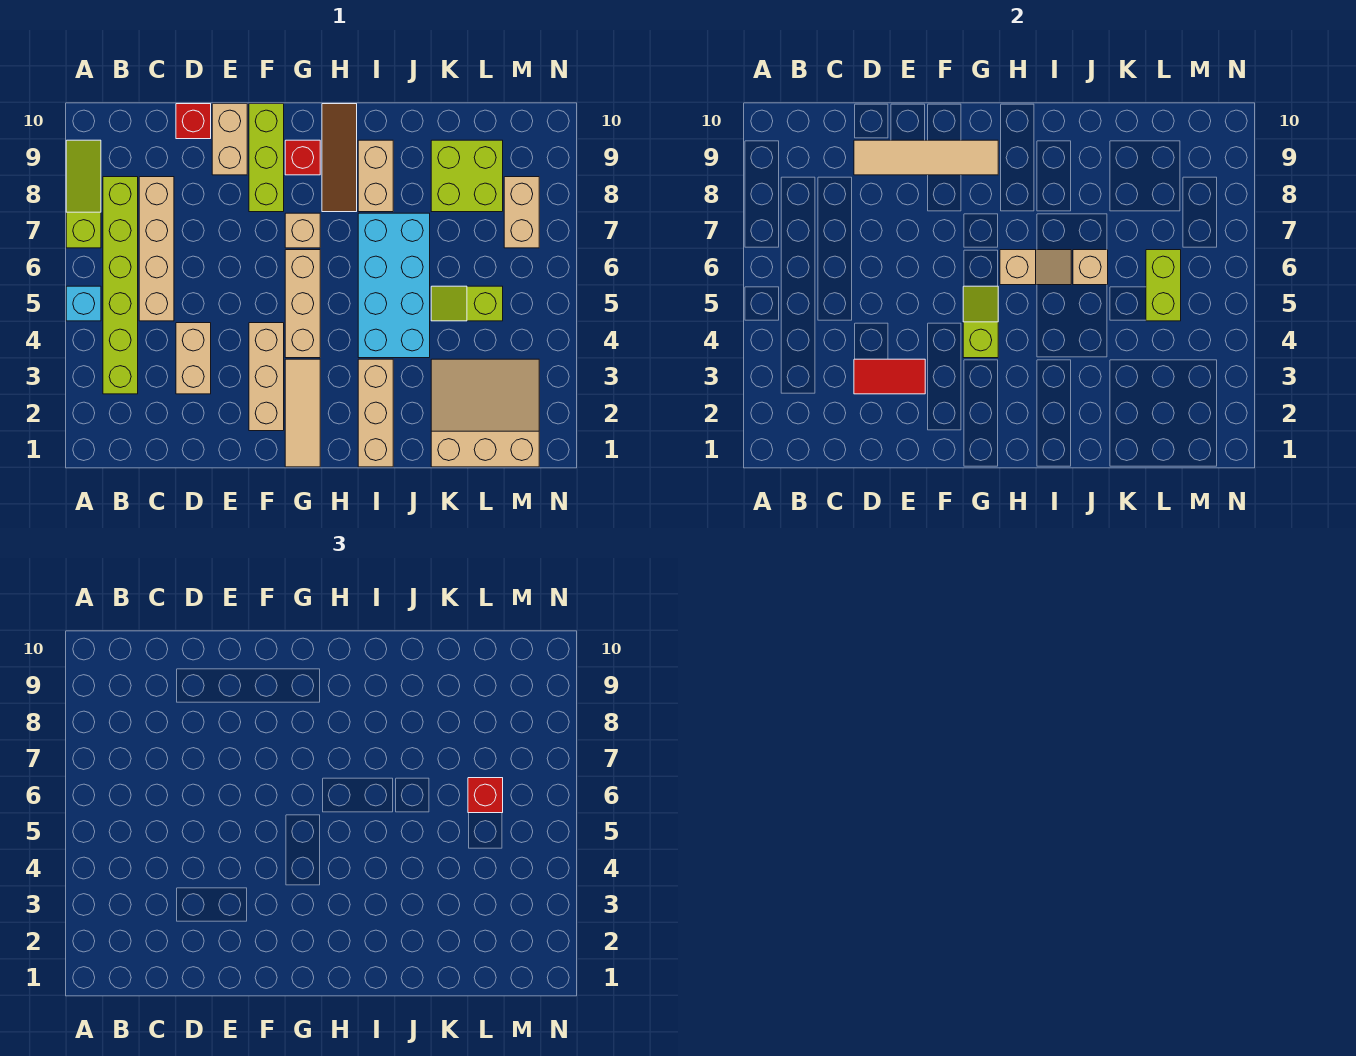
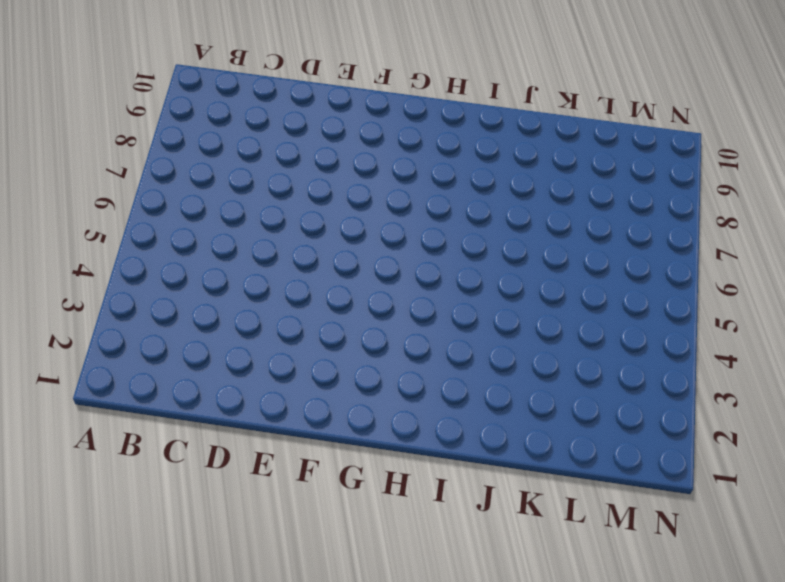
none -> cyan 1x1 brick [66,286,101,321]
none -> lime 1x3 slope [66,140,101,248]
none -> lime 1x6 brick [103,177,138,394]

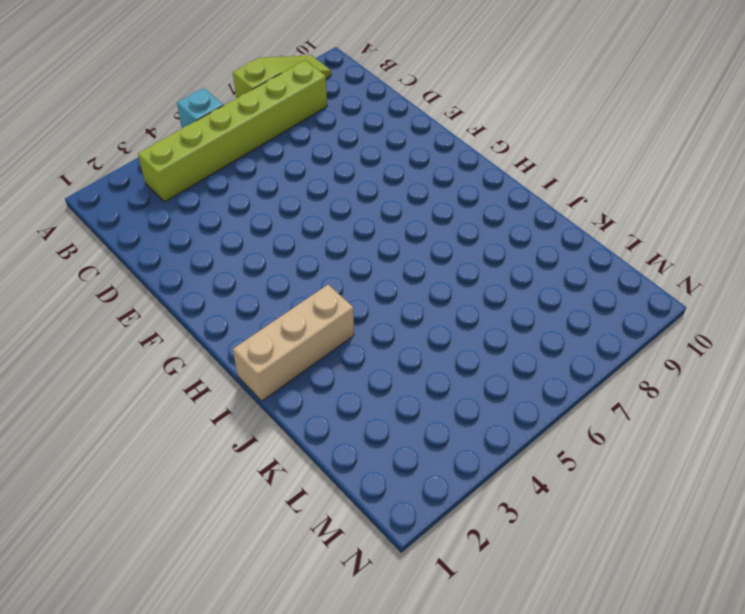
none -> tan 1x4 brick [139,177,174,321]
none -> tan 1x2 brick [176,323,211,394]
none -> red 1x1 brick [176,104,211,139]

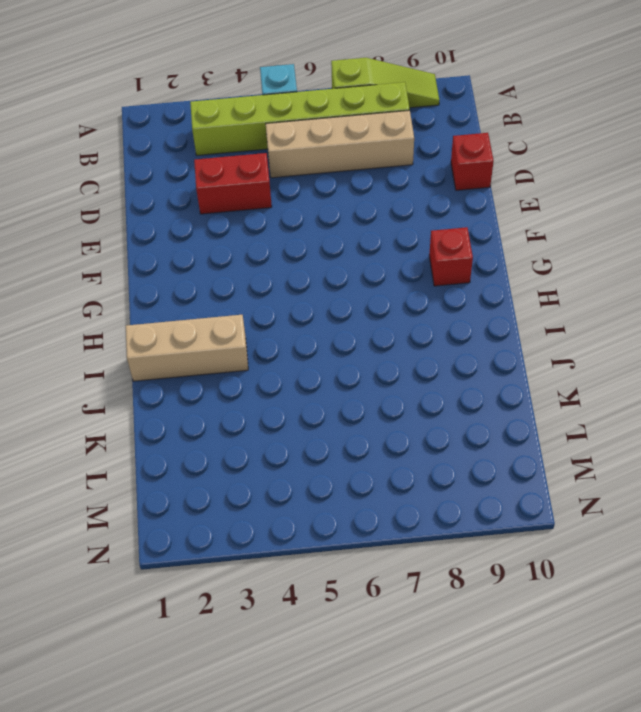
red 1x2 brick [194,153,272,214] -> tan 1x2 brick [176,323,211,394]
none -> tan 1x2 brick [212,104,247,175]
none -> tan 1x3 brick [249,323,284,431]
none -> lime 1x3 brick [249,104,284,212]

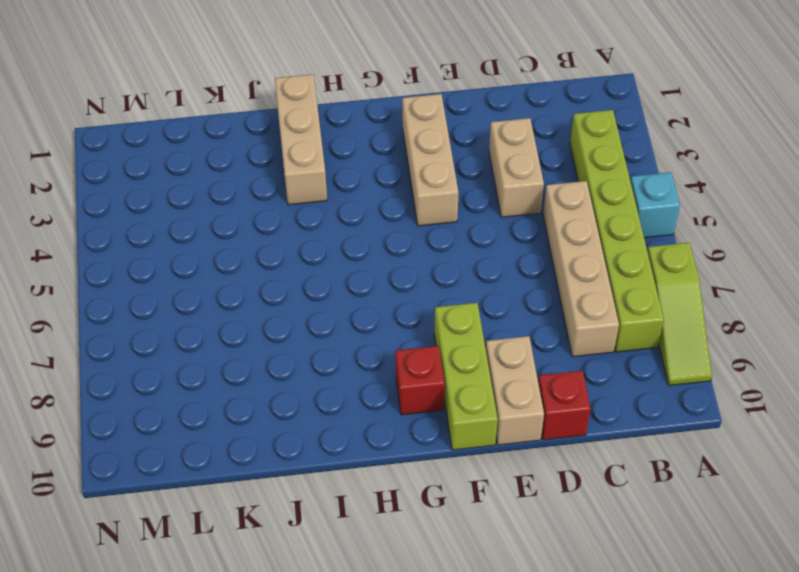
none -> tan 1x3 tile [285,359,320,467]
none -> tan 1x3 brick [285,250,320,358]
none -> tan 1x1 brick [285,213,320,248]

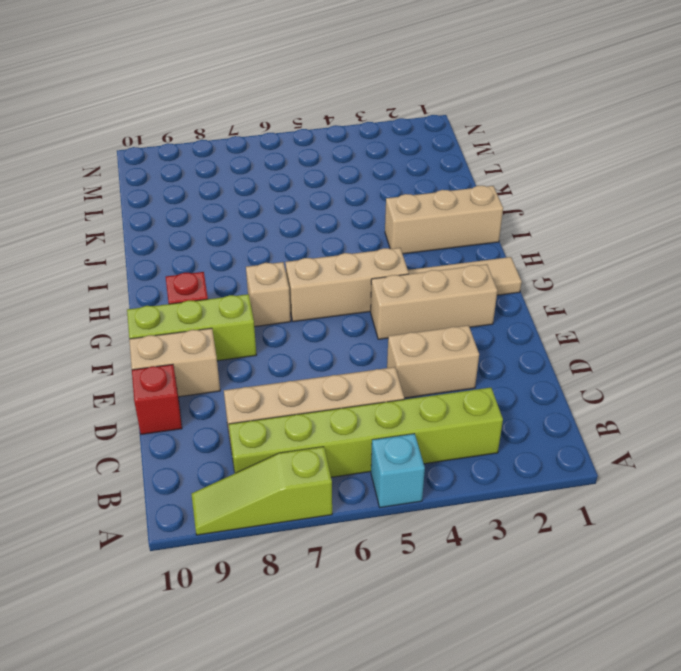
none -> brown 1x3 tile [322,104,357,212]
none -> cyan 2x4 brick [358,213,430,358]
none -> tan 1x2 brick [358,140,393,212]

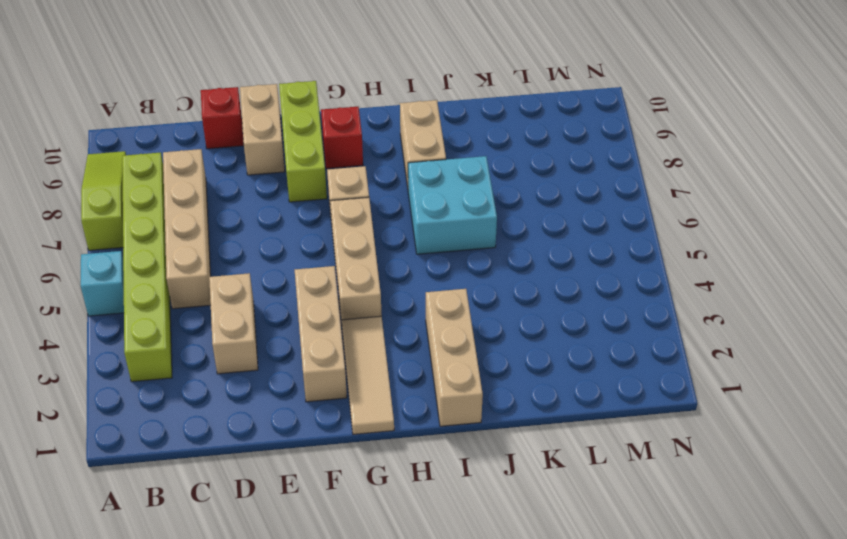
cyan 2x2 brick [408,156,497,254] -> cyan 2x4 brick [358,213,430,358]
none -> brown 1x3 tile [322,104,357,212]
none -> tan 3x3 slope [431,359,539,467]
none -> lime 1x2 slope [431,286,503,321]

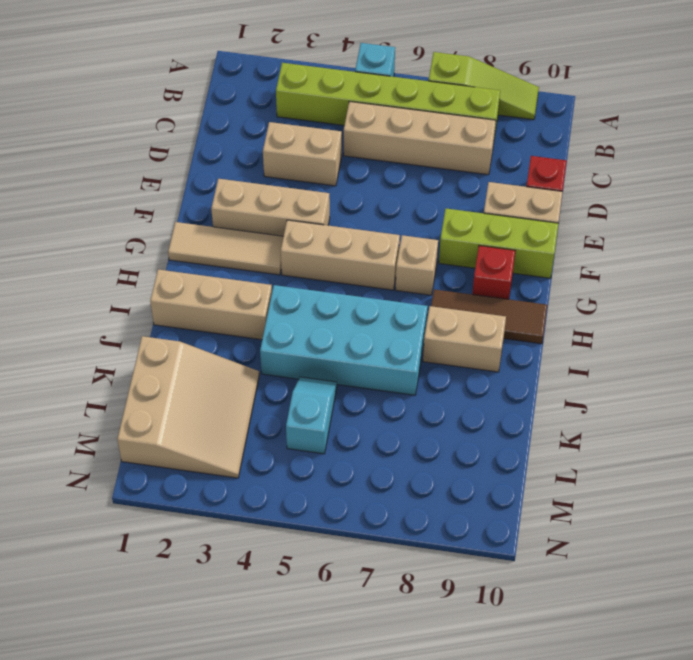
cyan 1x2 slope [286,377,337,454] -> lime 1x2 slope [431,286,503,321]
none -> lime 2x2 brick [431,140,503,212]
none -> tan 1x2 brick [504,177,539,248]
none -> red 1x2 tile [854,359,925,394]

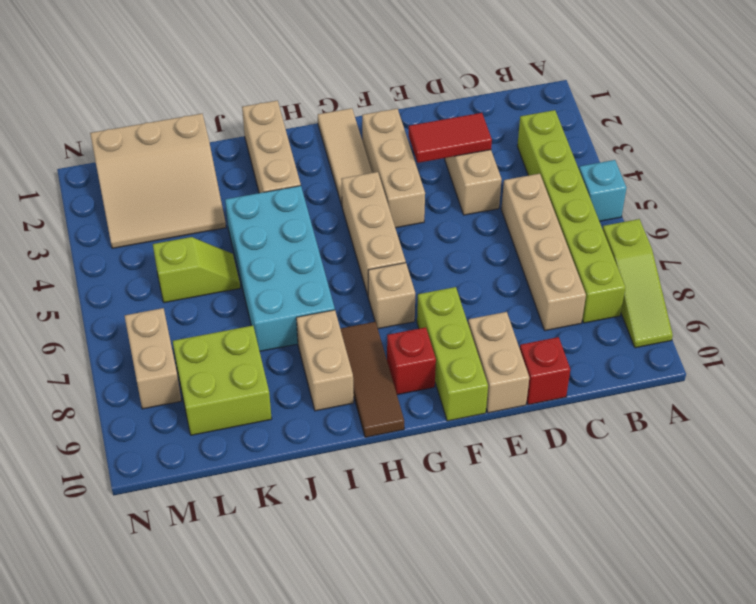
none -> tan 1x4 tile [854,140,998,175]
none -> lime 1x2 slope [963,286,998,358]
none -> tan 1x2 slope [1000,250,1071,285]

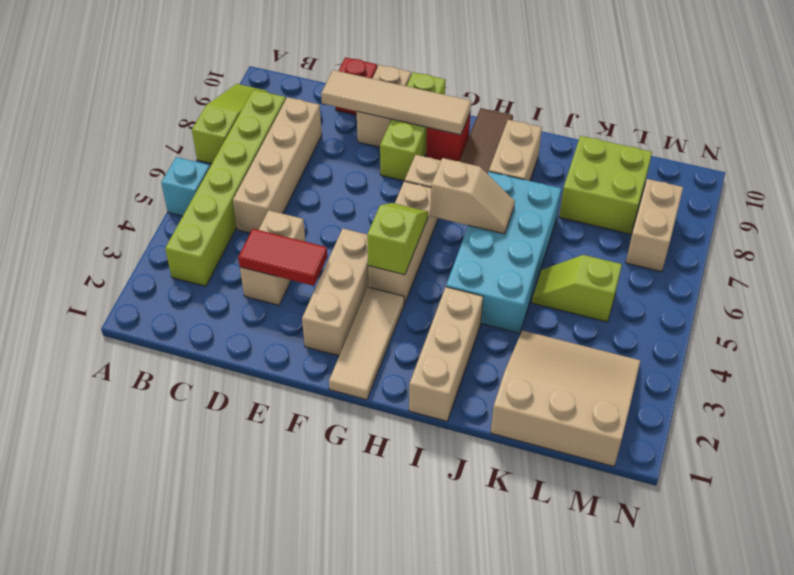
none -> tan 1x1 brick [1073,250,1108,285]
none -> lime 1x2 brick [1146,250,1181,321]
none -> red 1x1 brick [468,778,503,813]

